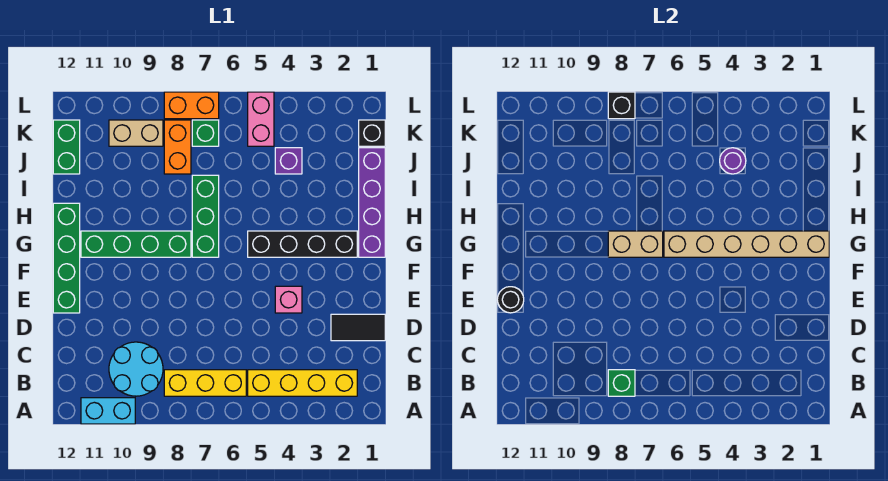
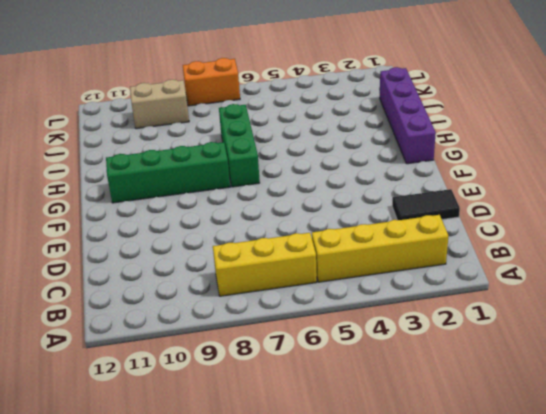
none -> cyan 1x2 brick [81,398,135,424]
none -> cyan 2x2 round brick [109,342,163,396]
none -> pink 1x1 brick [275,286,302,313]

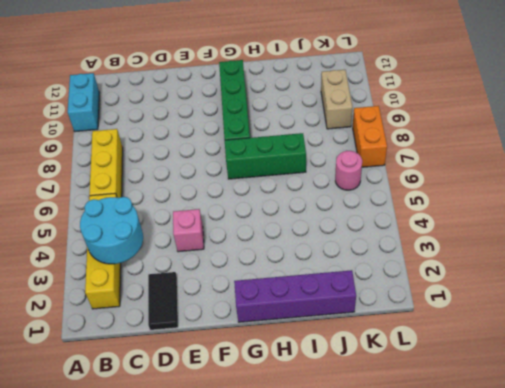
cyan 2x2 round brick [80,197,143,264] -> cyan 2x2 round brick moved to [109,342,163,396]
pink 1x1 round brick [335,151,362,190] -> none
none -> green 1x4 brick [53,203,80,313]
none -> black 1x4 brick [248,231,357,257]
none -> purple 1x1 brick [275,148,302,174]

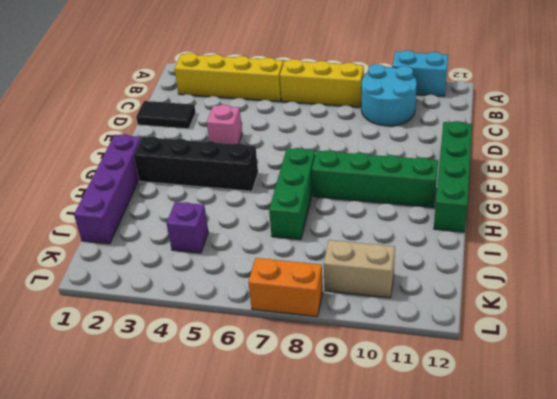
none -> orange 1x2 brick [164,120,191,174]
none -> green 1x2 brick [53,120,80,174]
none -> black 1x1 brick [359,120,385,146]

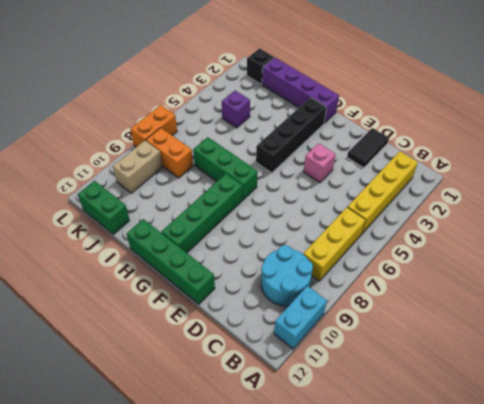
none -> pink 1x2 brick [248,92,274,146]
none -> green 1x1 brick [192,120,219,146]
none -> green 1x1 brick [608,370,635,396]

